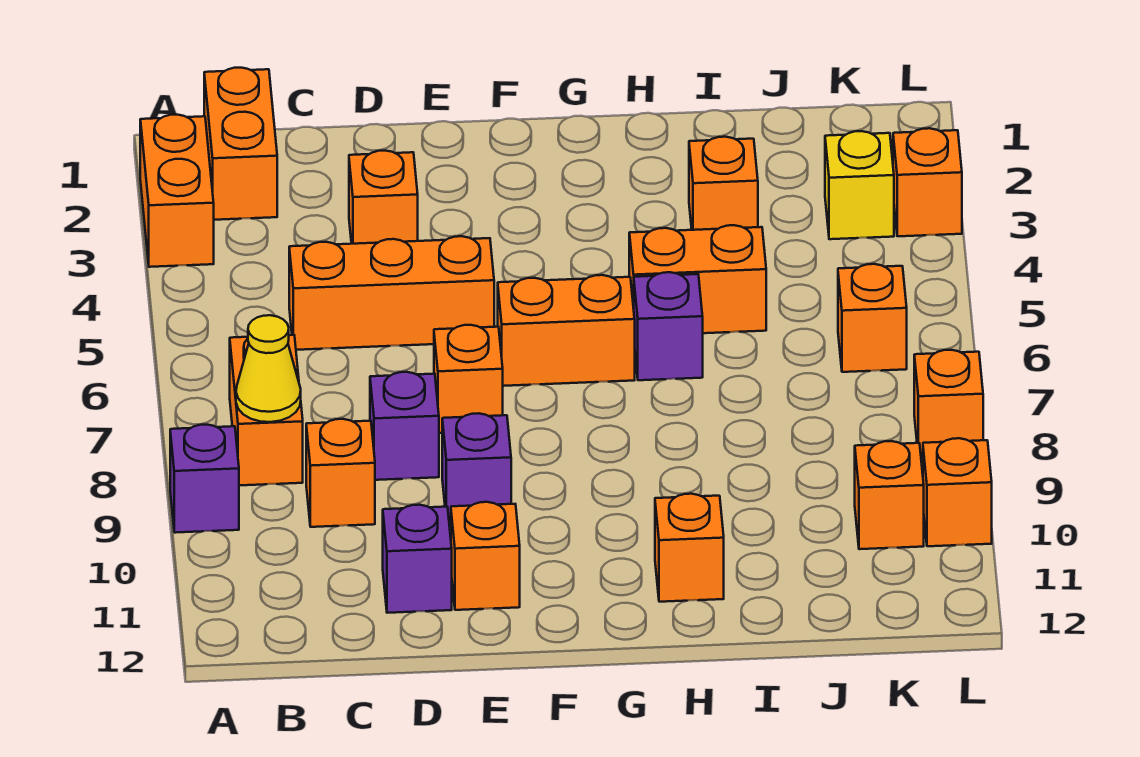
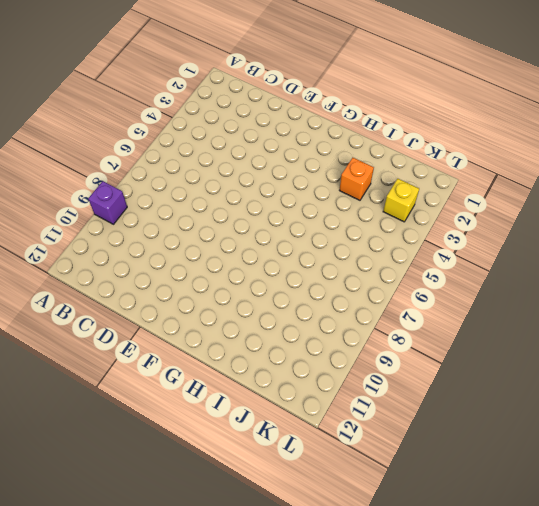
none -> orange 1x2 brick [140,115,214,267]
none -> orange 1x2 brick [204,68,277,220]
none -> orange 1x2 brick [230,335,303,485]

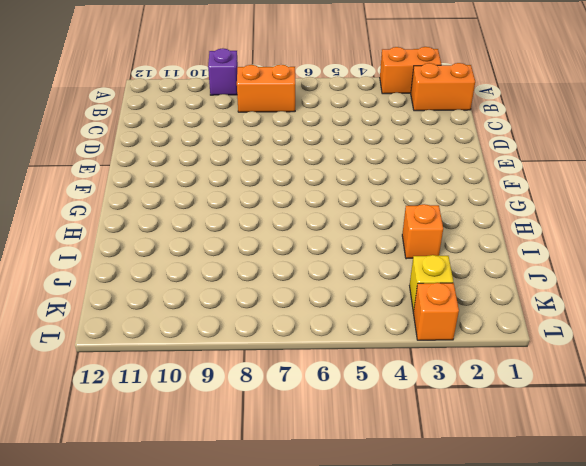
none -> orange 1x3 brick [289,236,494,350]
none -> orange 1x1 brick [306,419,375,527]
none -> orange 1x1 brick [349,151,418,244]

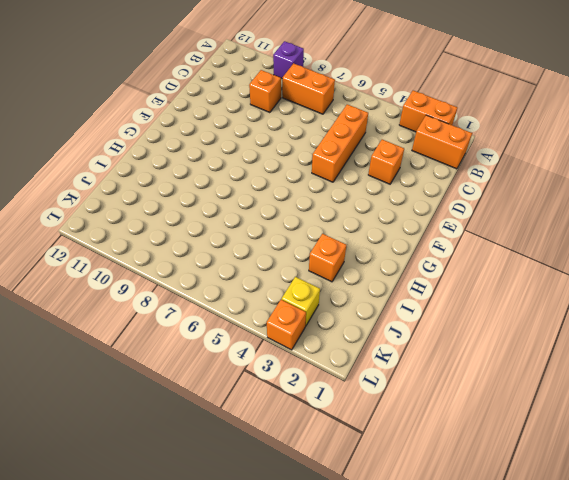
none -> purple 1x1 brick [370,372,439,480]
none -> purple 1x1 brick [383,505,452,613]
none -> orange 1x1 brick [434,325,503,433]

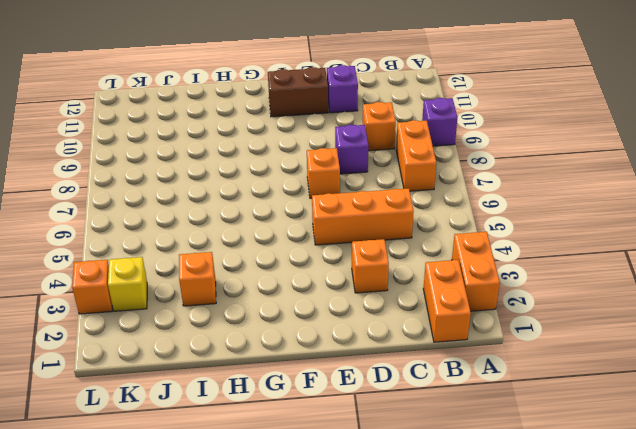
brown 1x2 brick [268,67,328,117] -> orange 1x1 brick [451,502,520,610]
none -> purple 1x1 brick [442,413,511,521]
none -> orange 1x2 brick [498,275,635,386]
none -> orange 1x2 brick [629,225,766,333]

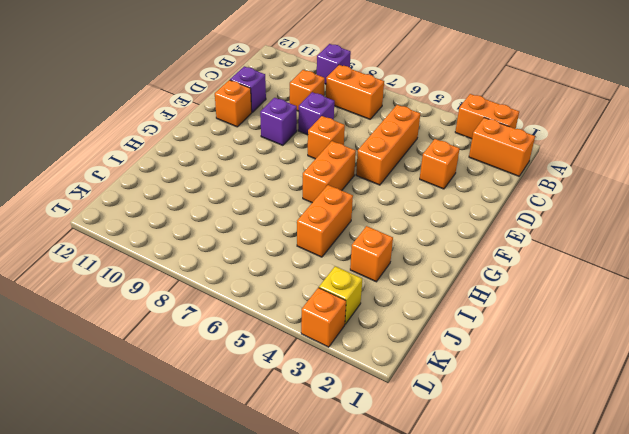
none -> purple 1x1 brick [634,272,703,380]
none -> orange 1x1 brick [655,494,724,602]
none -> orange 1x1 brick [838,264,907,372]

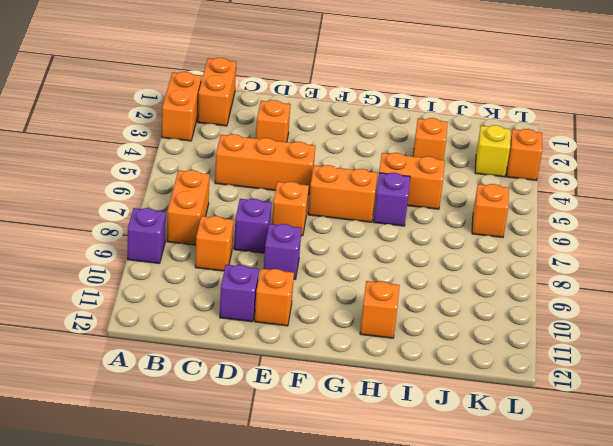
none -> orange 1x1 brick [855,441,924,549]
none -> orange 1x1 brick [914,350,983,458]
none -> orange 1x1 brick [923,438,992,546]

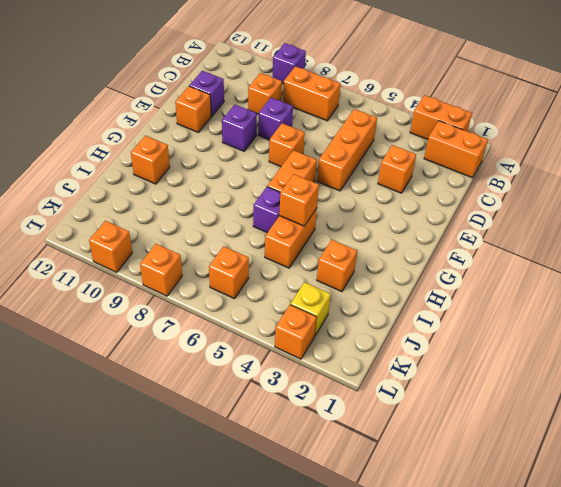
orange 1x1 brick [279,174,319,226] -> orange 1x1 brick moved to [855,441,924,549]
none -> yellow 1x1 cone [236,315,301,422]

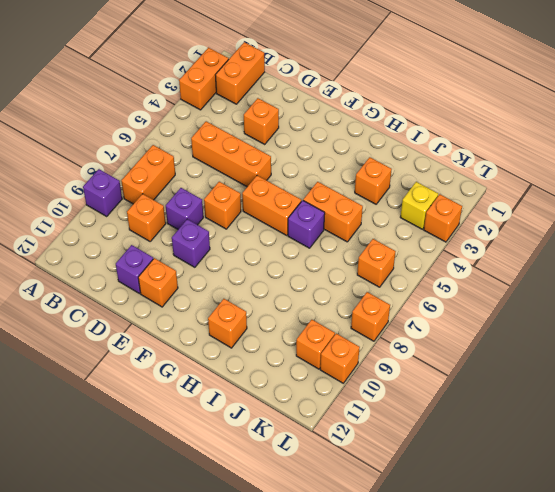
none -> yellow 1x1 cone [236,315,301,422]

